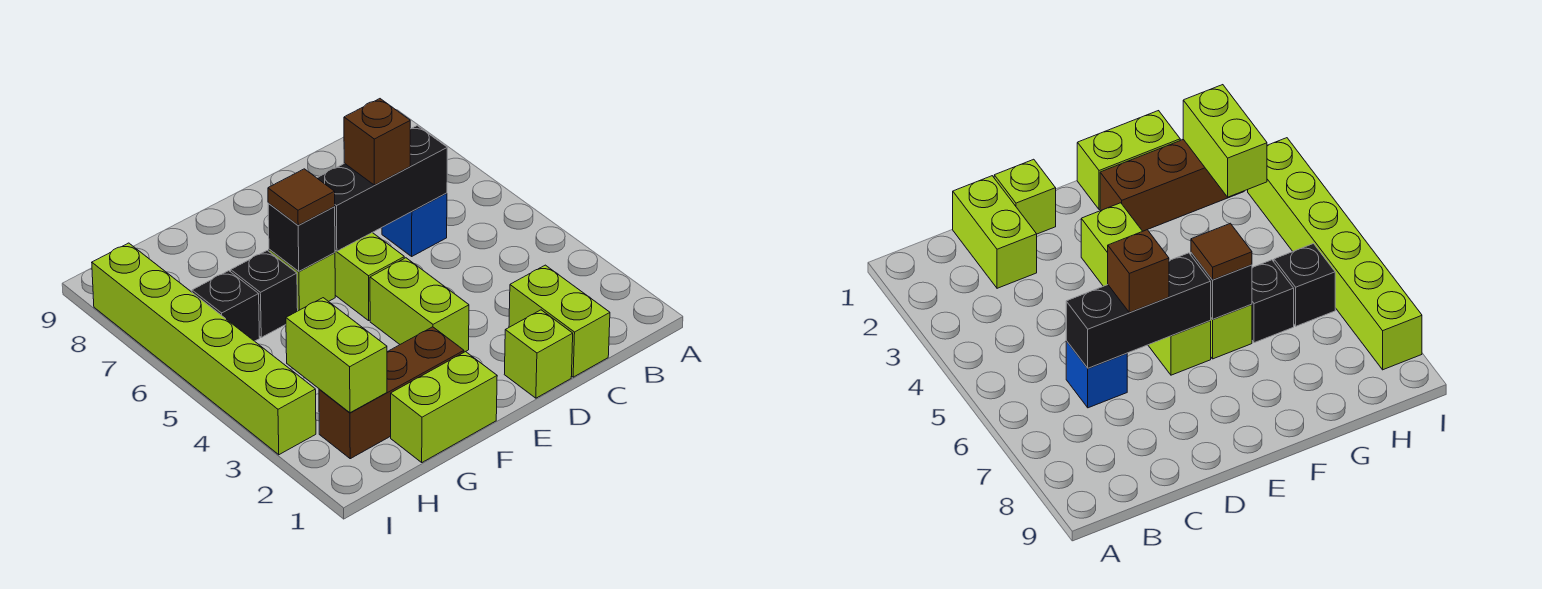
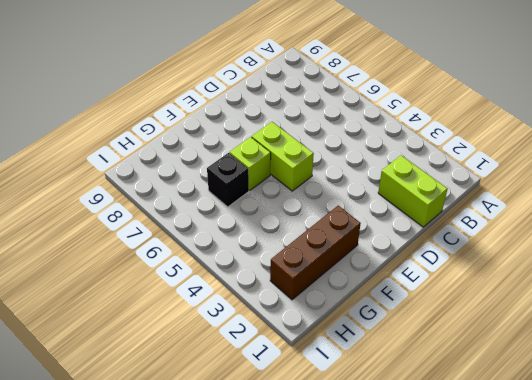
none -> blue 1x1 brick [382,193,447,256]
none -> lime 1x1 brick [504,310,573,398]
none -> lime 1x2 brick [370,258,469,352]

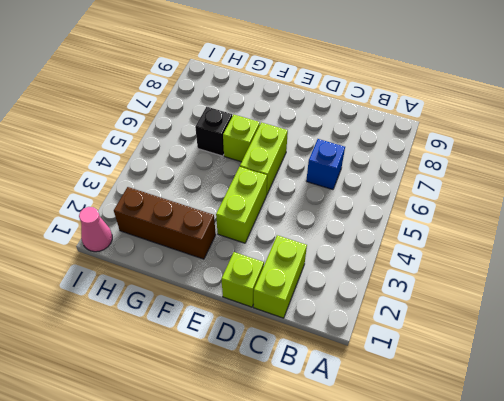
pink 1x1 cone [79,207,112,252] -> none
none -> lime 1x2 brick [391,352,497,462]
none -> black 1x1 brick [192,271,259,341]
none -> lime 1x6 brick [92,243,316,455]

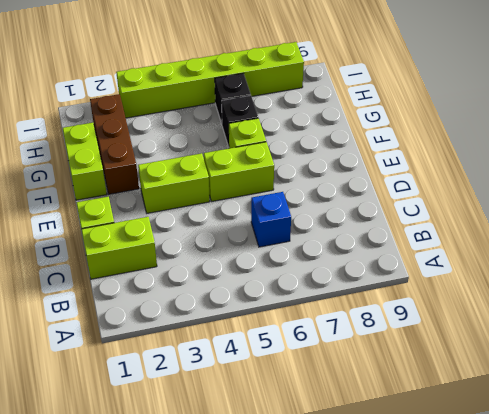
none -> black 1x3 brick [317,126,447,251]
none -> black 1x1 brick [268,203,335,271]
none -> lime 1x2 brick [286,298,387,413]

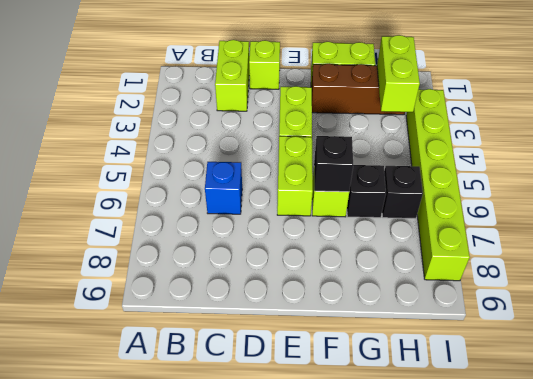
none -> black 1x3 brick [317,126,447,251]
none -> brown 1x1 brick [344,99,410,185]
none -> brown 1x1 tile [268,169,335,225]

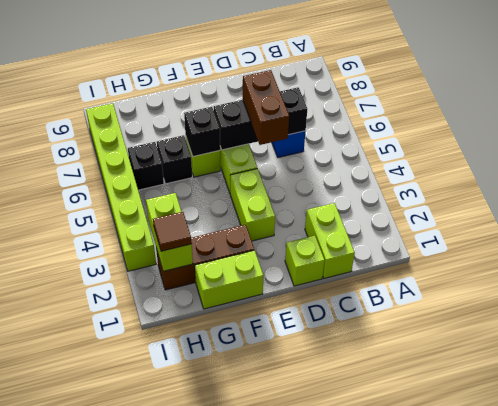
brown 1x2 brick [243,70,289,145] -> brown 1x1 brick [344,99,410,185]
brown 1x1 tile [153,212,192,251] -> brown 1x1 tile moved to [268,169,335,225]

